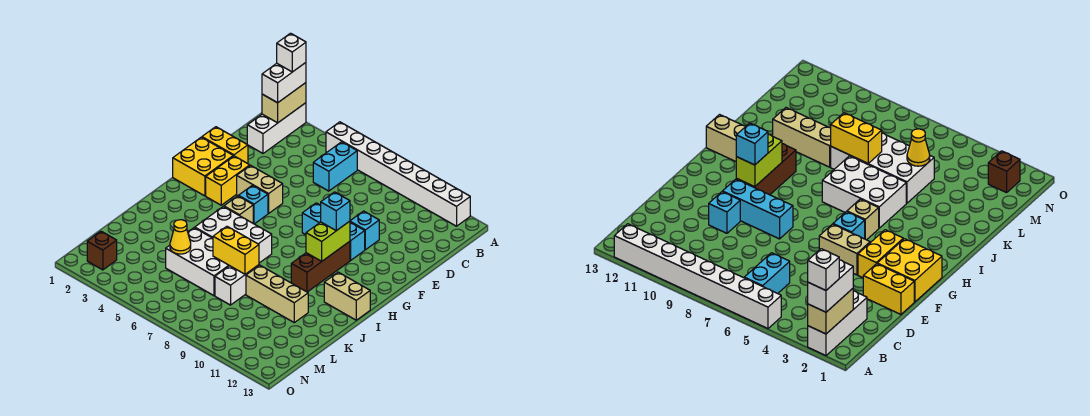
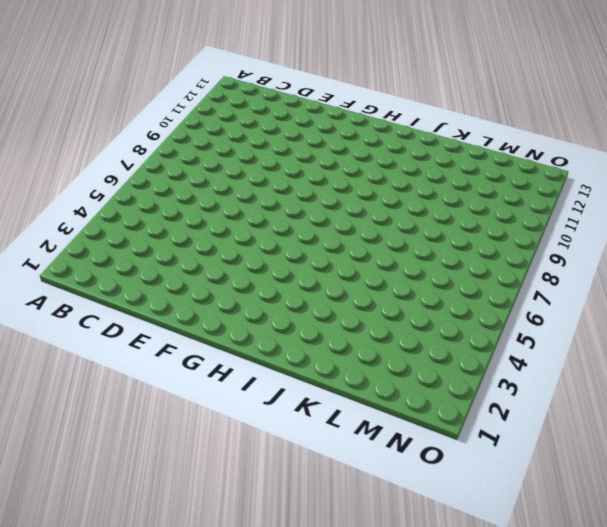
none -> white 1x3 brick [247,103,306,153]
none -> white 1x8 brick [326,122,470,226]
none -> cyan 1x2 brick [313,142,357,191]

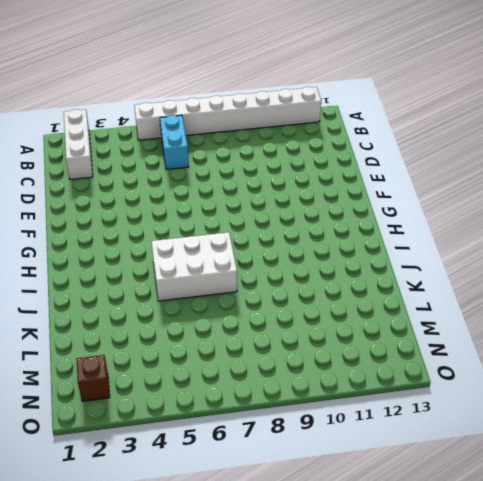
none -> yellow 1x2 brick [202,127,248,164]
none -> cyan 1x1 brick [350,211,379,250]
none -> yellow 2x2 brick [173,137,233,196]

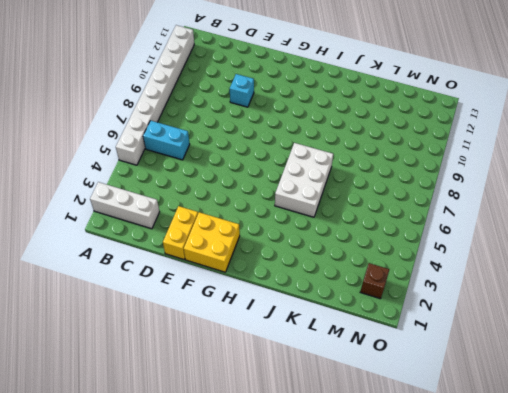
none -> yellow 1x2 brick [206,156,250,205]
none -> tan 1x2 brick [237,165,283,213]
none -> cyan 1x3 brick [302,203,365,260]

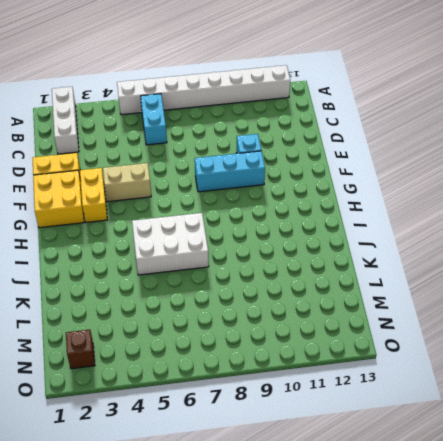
none -> cyan 1x1 brick [239,185,268,224]
none -> brown 1x3 brick [291,241,350,292]
none -> tan 1x1 brick [224,196,253,223]

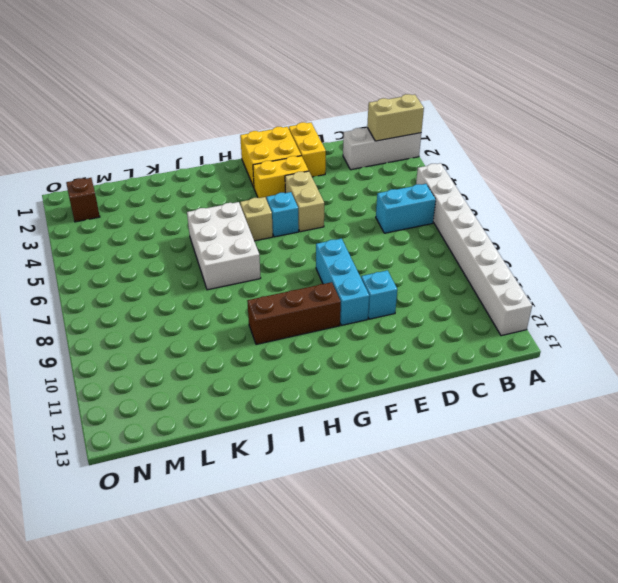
none -> tan 1x2 brick [324,272,370,320]
none -> white 2x3 brick [166,228,229,296]
none -> white 1x2 brick [215,265,259,305]

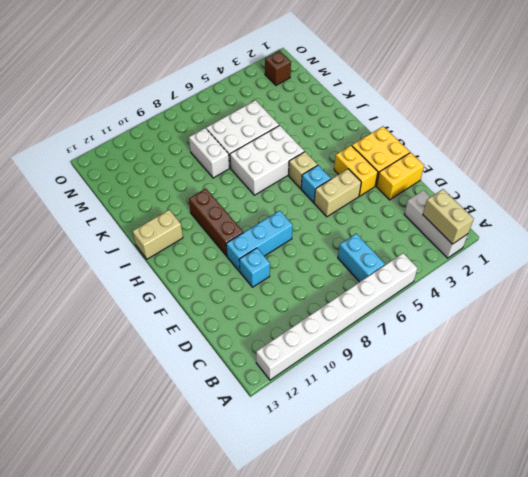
none -> tan 1x3 brick [246,265,308,323]
none -> lime 1x2 brick [306,221,350,261]
none -> yellow 1x2 brick [213,226,259,274]

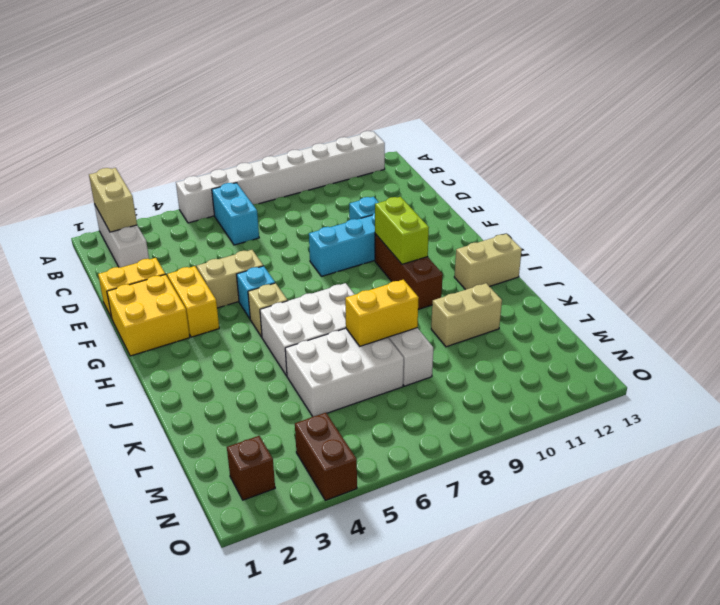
tan 1x2 brick [431,283,502,347] -> tan 1x3 brick [246,265,308,323]
brown 1x2 brick [295,413,357,500] -> none
none -> yellow 1x1 cone [170,220,191,254]
none -> white 1x2 brick [262,63,306,103]
none -> cyan 1x1 brick [321,192,350,231]

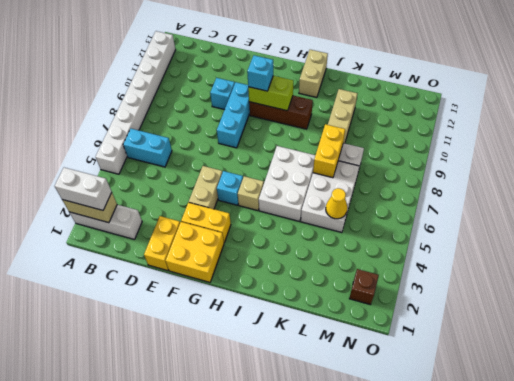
none -> white 1x1 brick [277,33,306,72]

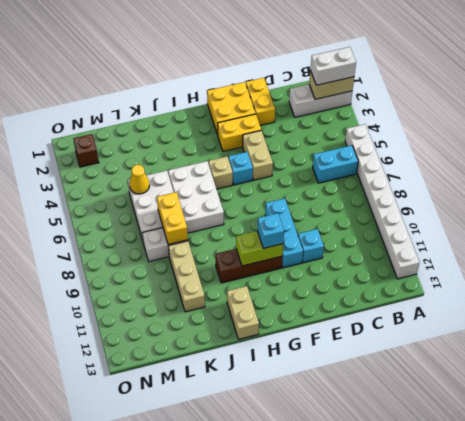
none -> white 1x1 brick [277,33,306,72]

